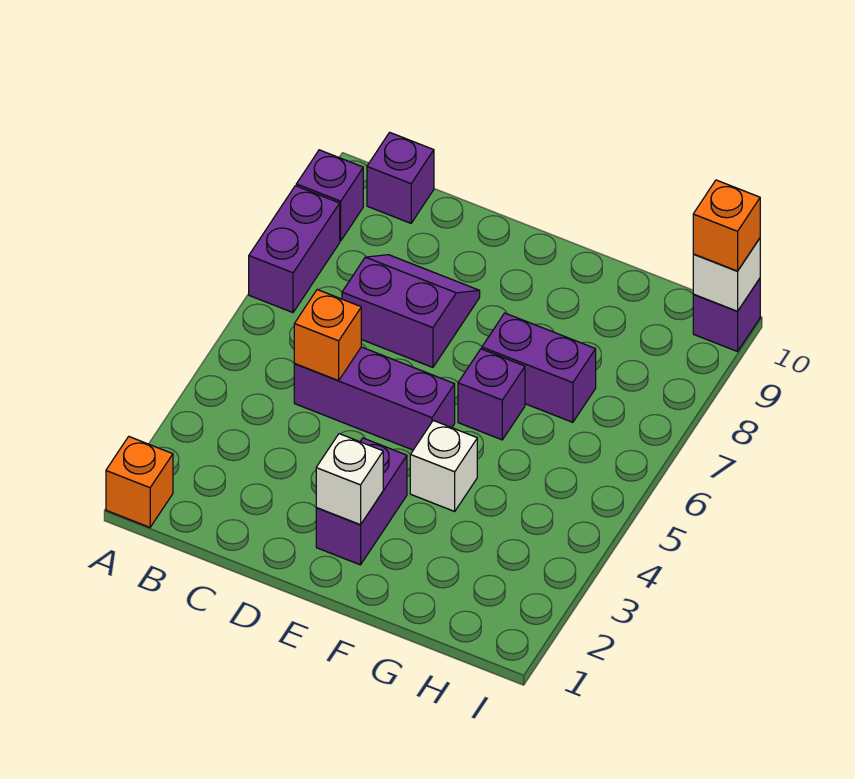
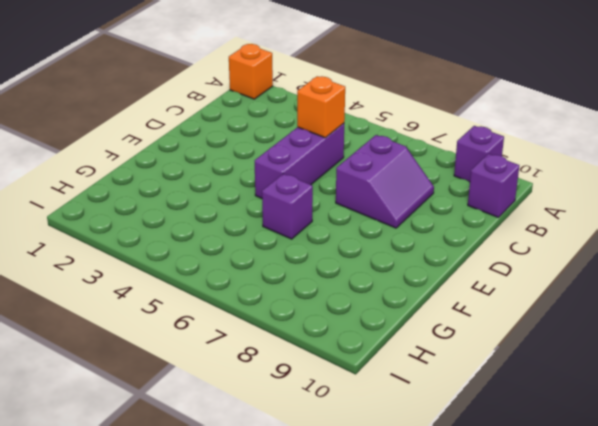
none -> purple 1x2 brick [249,186,340,313]
none -> purple 1x2 brick [316,438,407,565]
none -> white 1x1 brick [410,421,477,511]

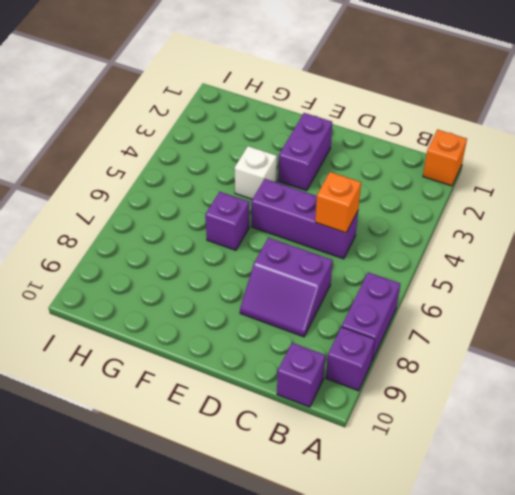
none -> purple 1x2 brick [482,313,596,422]
none -> purple 1x1 brick [693,279,760,352]
none -> white 1x1 brick [316,434,383,525]

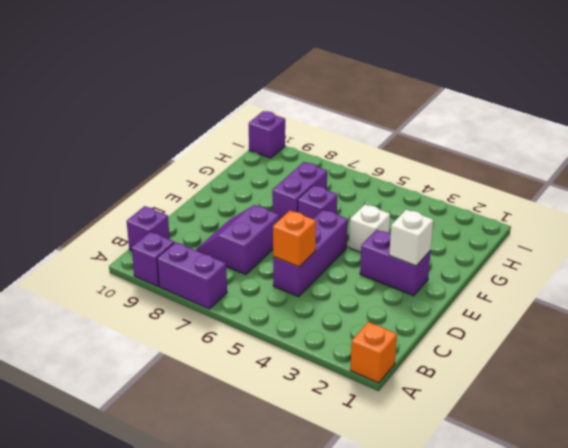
none -> white 1x1 brick [693,238,760,311]
none -> orange 1x1 brick [693,180,760,271]

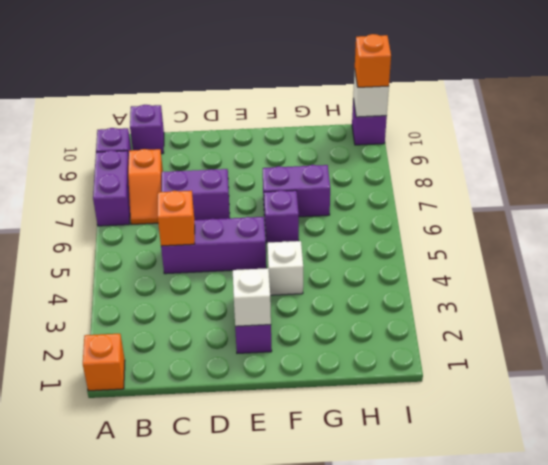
orange 1x2 slope [128,149,163,224] -> none

